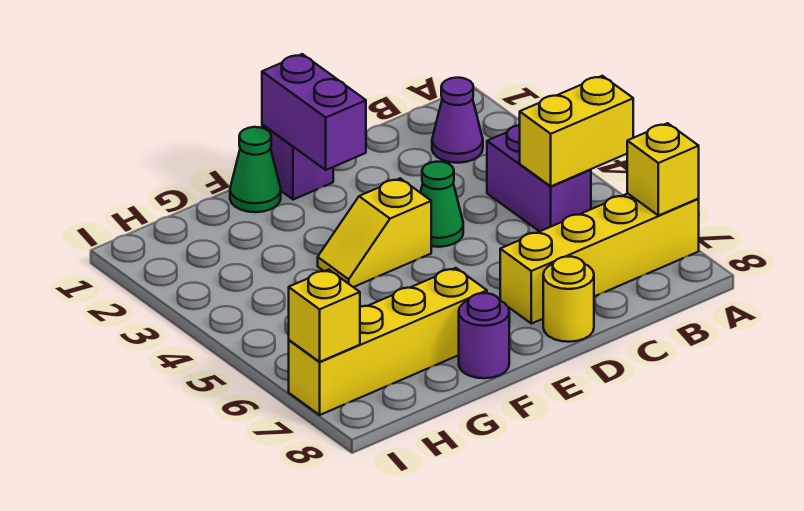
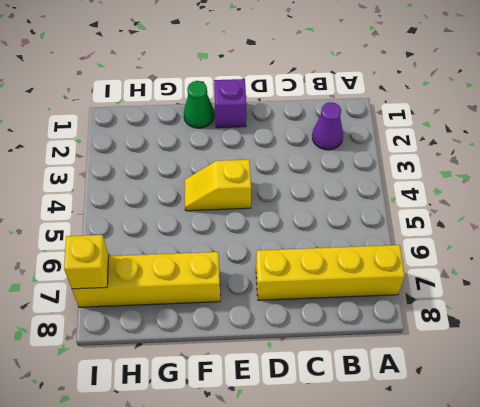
none -> purple 1x2 brick [487,125,591,232]
none -> green 1x1 cone [420,162,463,247]
none -> yellow 1x1 round brick [543,257,594,342]

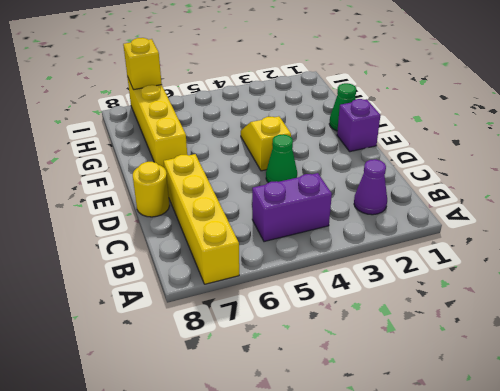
none -> purple 1x1 round brick [459,293,509,378]
none -> yellow 1x2 brick [520,76,633,186]
none -> yellow 1x1 brick [627,123,699,216]

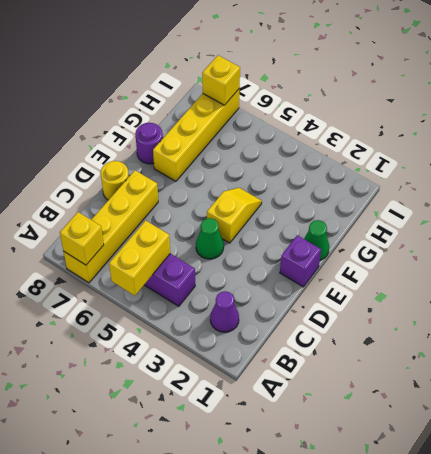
none -> purple 1x2 brick [262,54,366,170]

